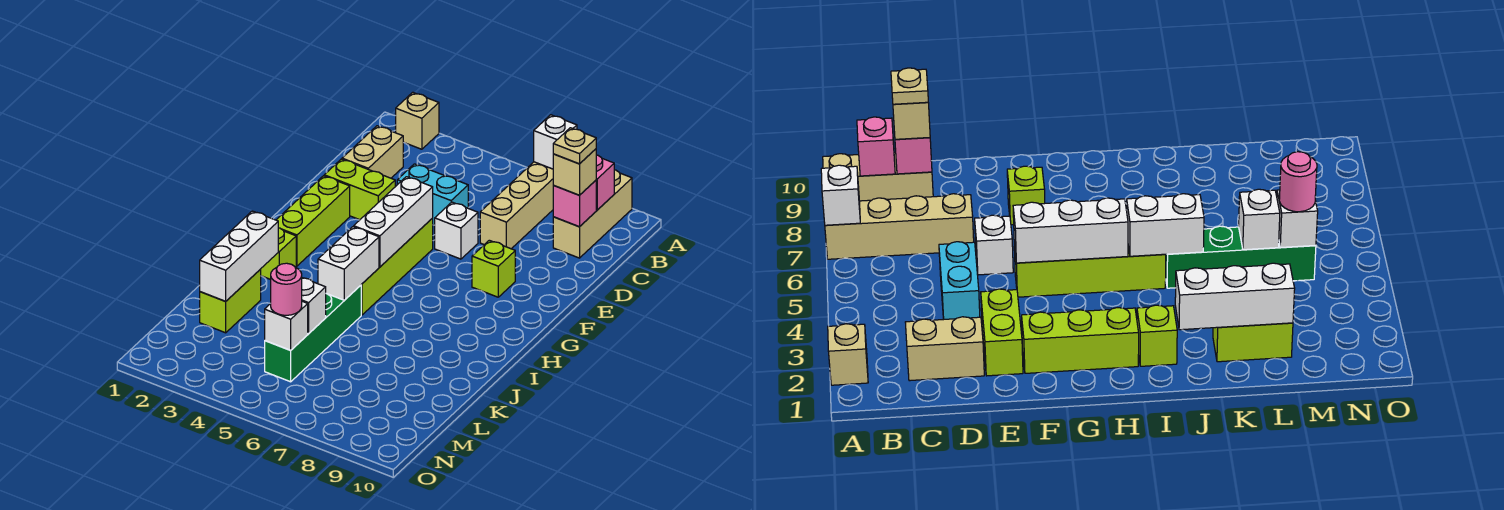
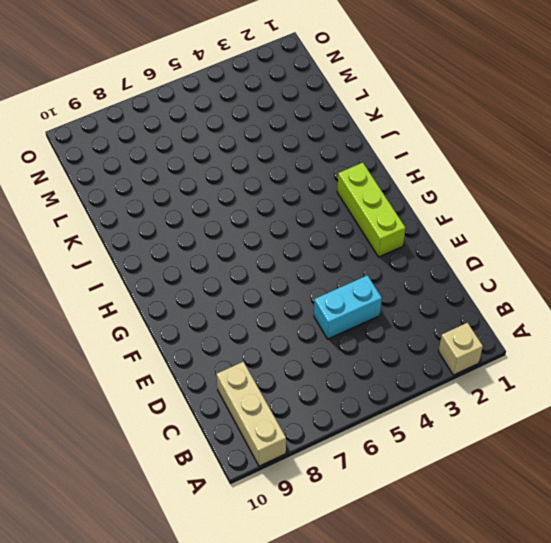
none -> tan 1x4 brick [480,162,554,249]
none -> tan 1x2 brick [342,126,404,178]
none -> lime 1x2 brick [324,159,395,220]

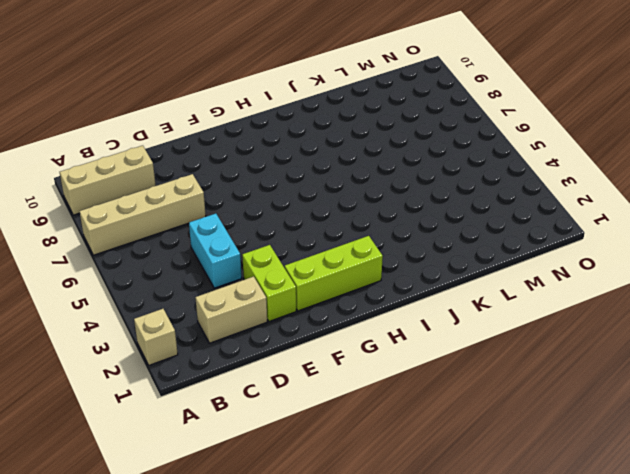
none -> white 1x1 brick [435,202,478,259]
none -> lime 1x4 brick [361,218,433,315]
none -> lime 1x1 brick [472,240,515,297]

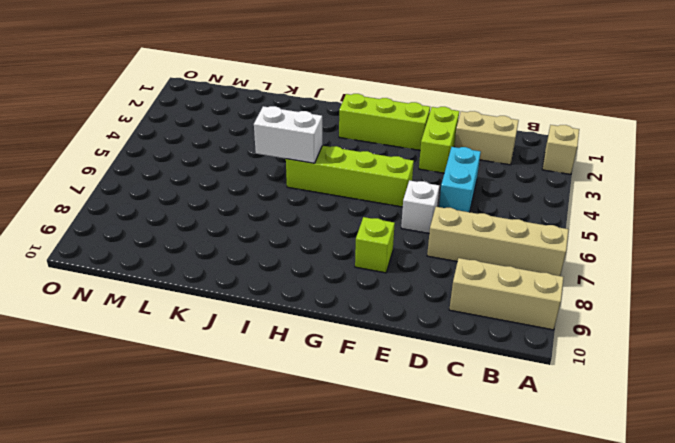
none -> lime 1x1 brick [260,228,296,279]
none -> green 1x4 brick [265,285,361,382]
none -> lime 1x2 brick [200,270,261,333]

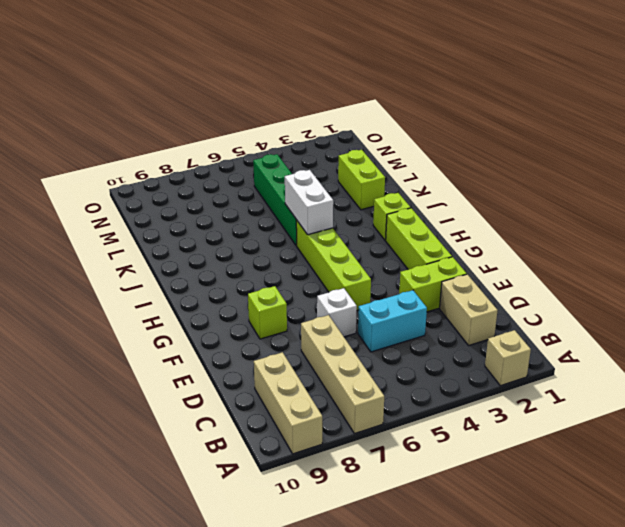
none -> white 1x1 brick [534,115,577,169]
none -> pink 1x1 brick [596,155,614,210]
none -> pink 1x1 brick [553,180,596,227]

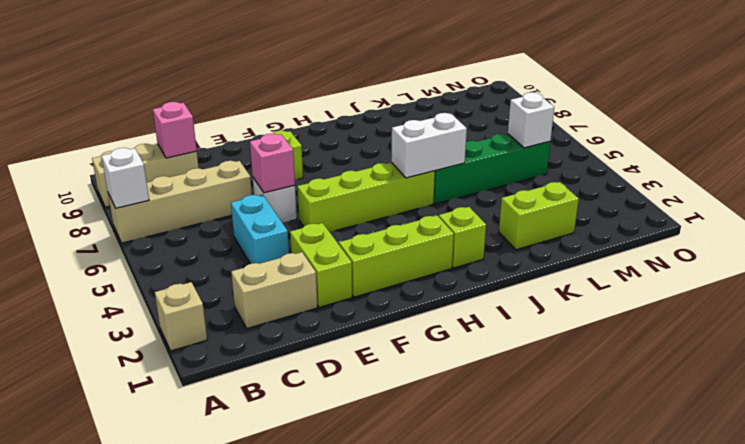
pink 1x1 brick [250,134,295,193] -> pink 1x1 brick moved to [596,155,614,210]
none -> white 1x3 brick [354,177,433,267]
none -> white 1x3 brick [200,211,278,301]
none -> white 1x1 brick [302,278,326,334]

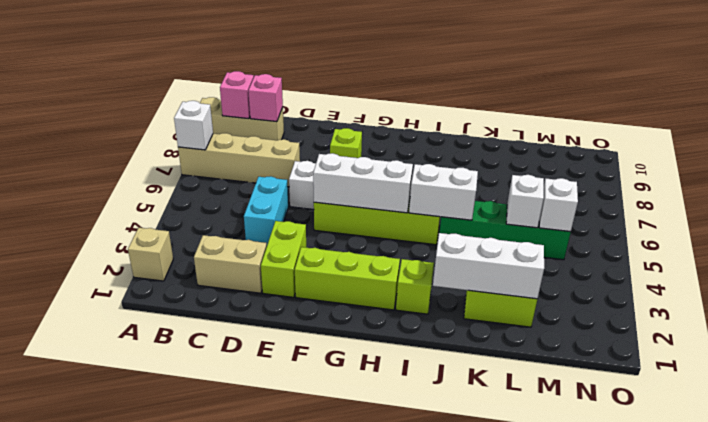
none -> tan 1x1 brick [553,149,596,195]
none -> pink 1x1 round brick [271,263,302,315]
none -> tan 1x1 plate [553,128,596,164]

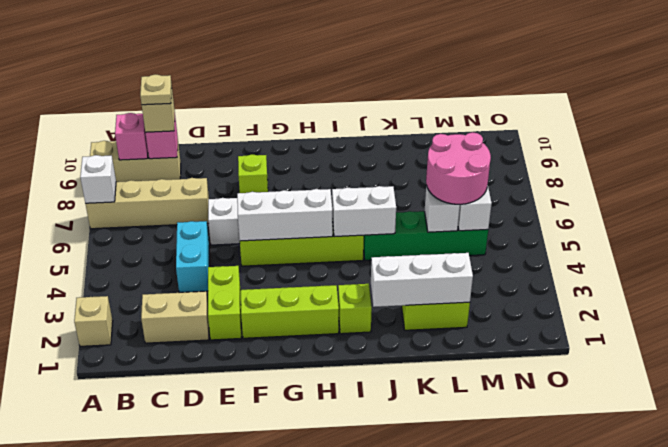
pink 2x2 round brick [426,132,491,205] -> pink 1x1 round brick [271,263,302,315]

